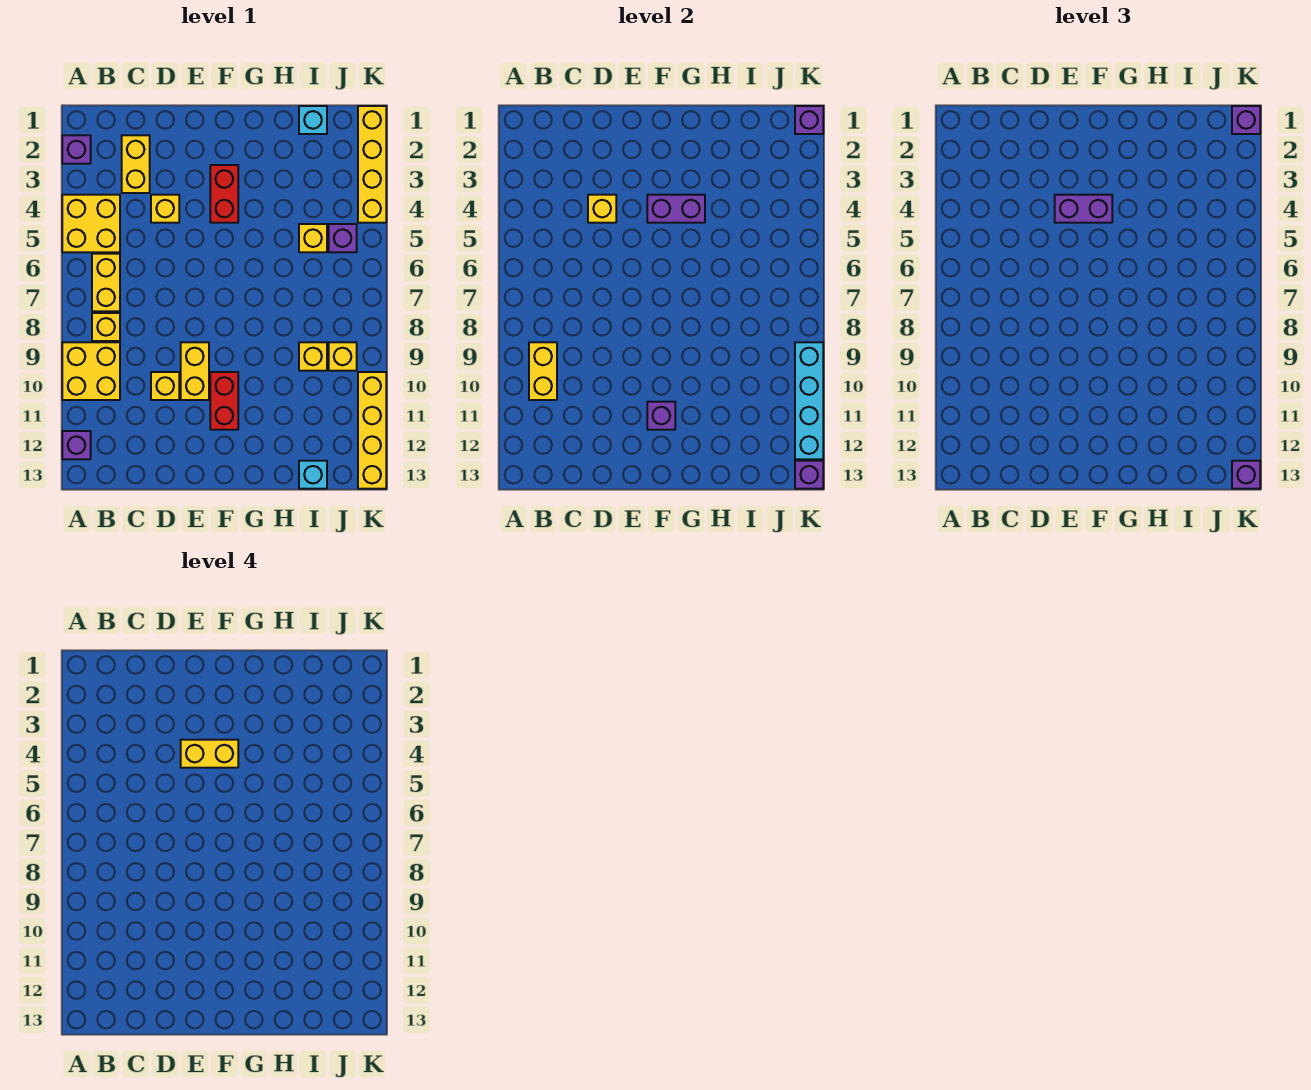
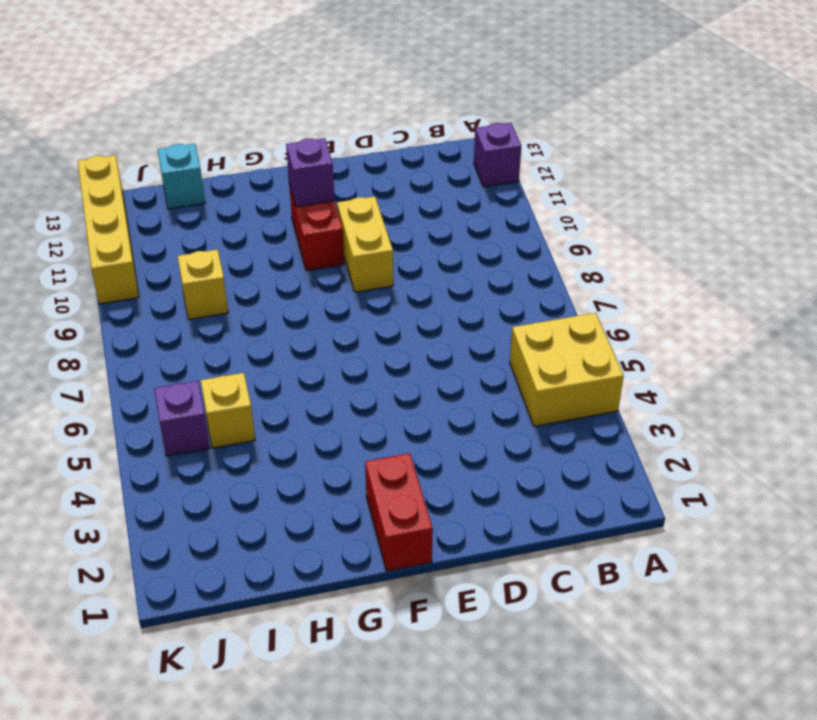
red 1x2 brick [365,453,433,571] -> red 1x2 brick moved to [210,165,238,223]
none -> purple 1x1 brick [62,135,91,164]
none -> yellow 2x2 brick [62,342,120,400]
none -> yellow 1x2 brick [92,254,120,311]
none -> yellow 1x1 brick [92,313,120,341]

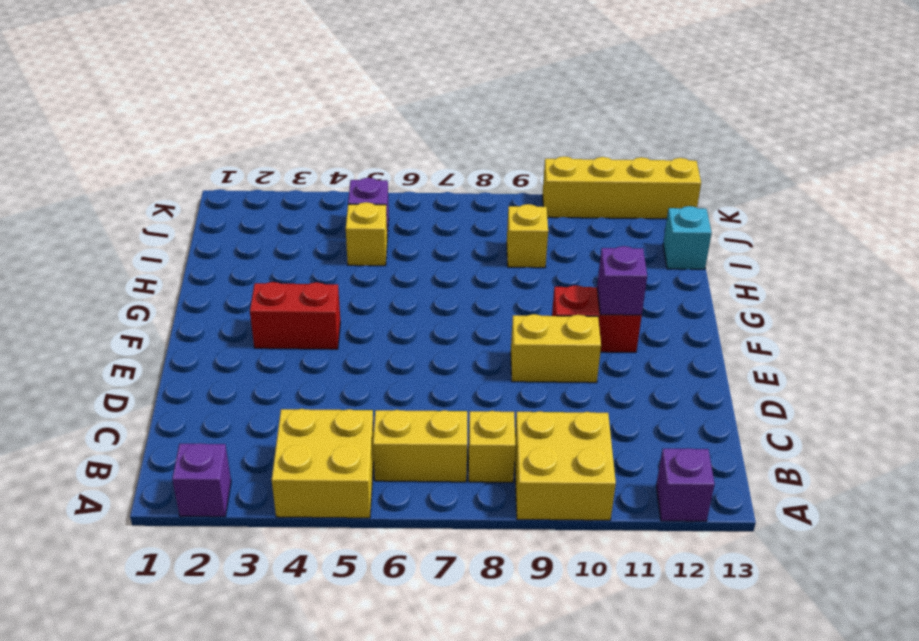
none -> yellow 1x2 brick [122,135,150,193]
none -> yellow 1x1 brick [151,195,179,223]
none -> yellow 1x1 brick [151,372,179,400]
none -> cyan 1x1 brick [299,106,327,134]

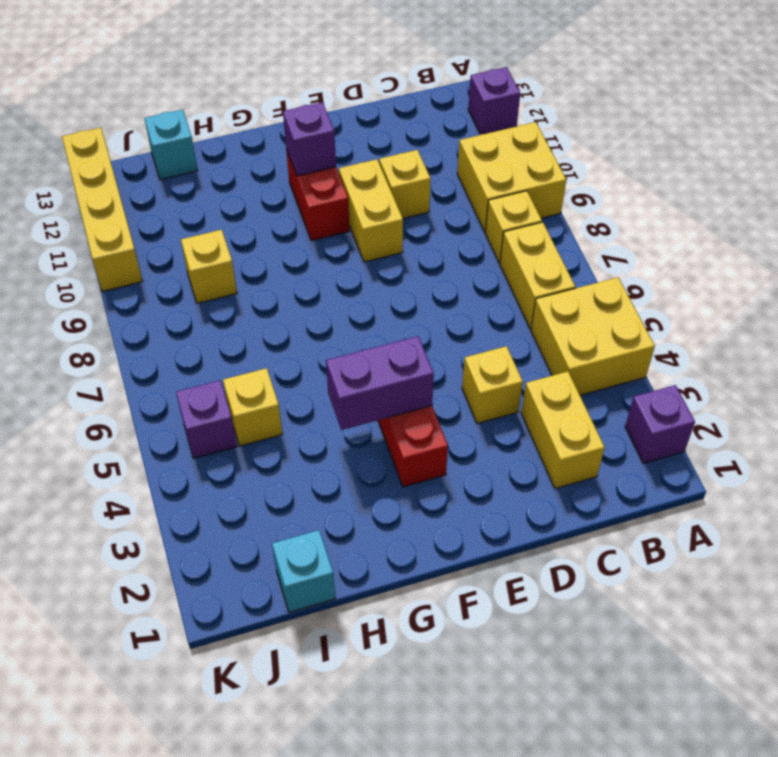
none -> yellow 1x1 brick [329,342,357,371]
none -> yellow 1x4 brick [358,106,386,223]
none -> yellow 1x2 brick [529,342,557,400]
none -> yellow 1x1 brick [588,195,616,223]

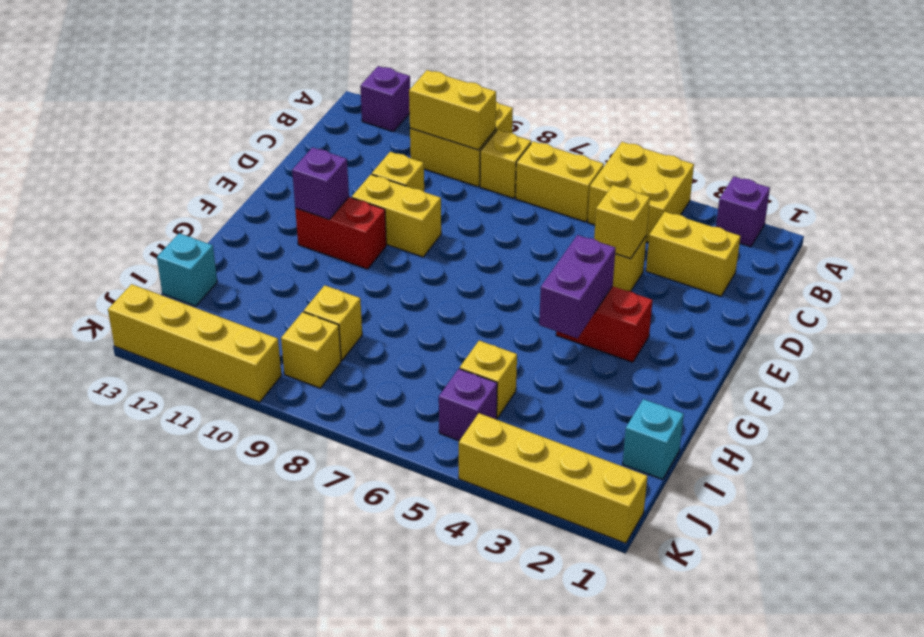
none -> purple 1x1 brick [795,106,823,134]
none -> cyan 1x4 brick [795,342,823,459]
none -> purple 1x1 brick [795,461,823,489]
none -> purple 1x2 brick [1055,195,1112,223]

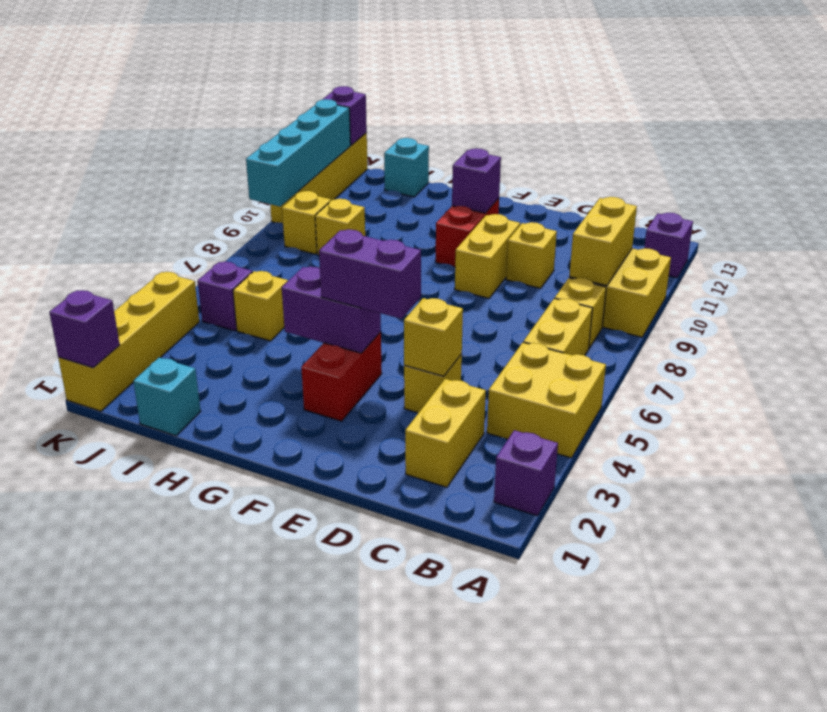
none -> purple 1x1 brick [1232,106,1260,134]
none -> purple 1x1 brick [1232,461,1260,489]
none -> yellow 1x2 brick [181,740,238,768]

